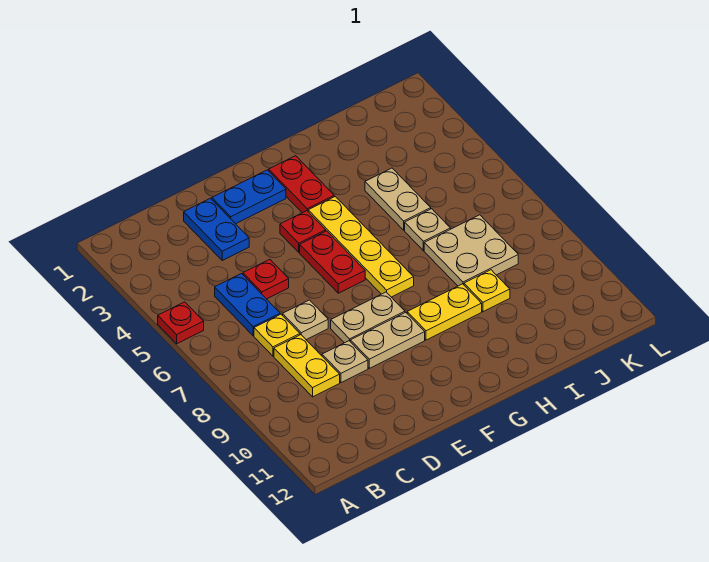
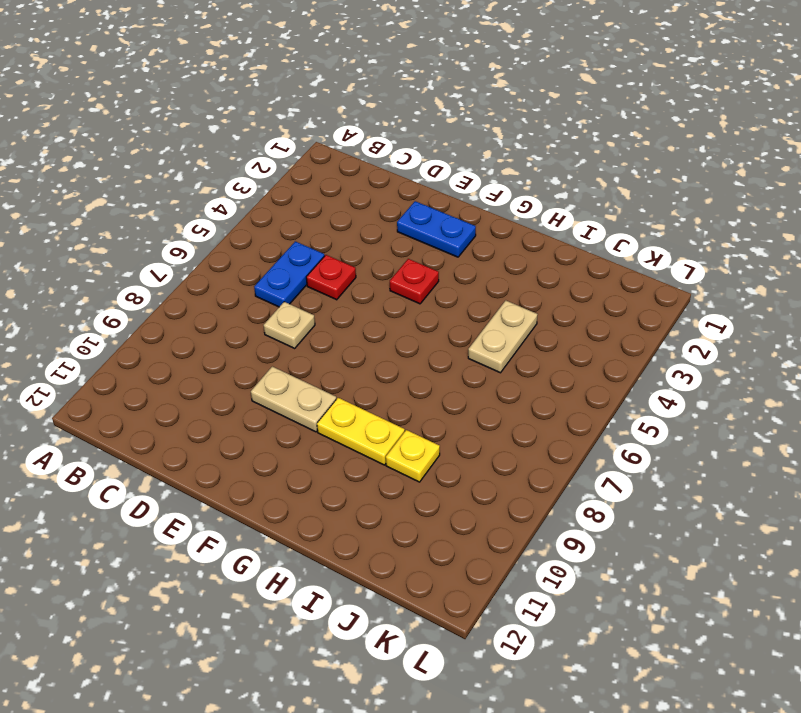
none -> red 1x1 plate [158,302,204,344]
none -> yellow 1x1 plate [254,314,300,356]
none -> yellow 1x2 plate [274,335,340,397]

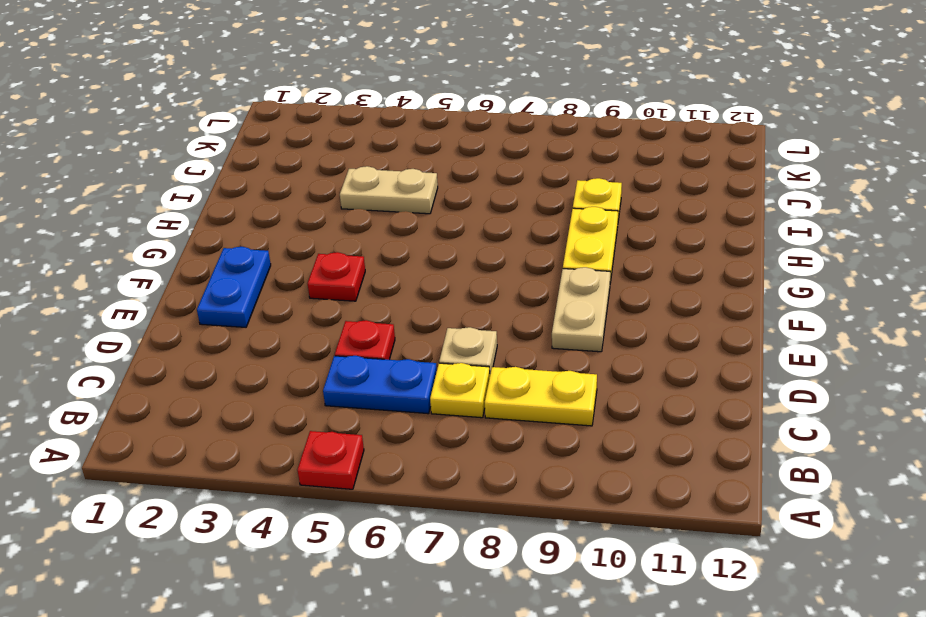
none -> blue 1x2 plate [184,198,249,260]
none -> tan 1x1 plate [322,341,368,383]
none -> tan 1x2 plate [331,292,405,343]

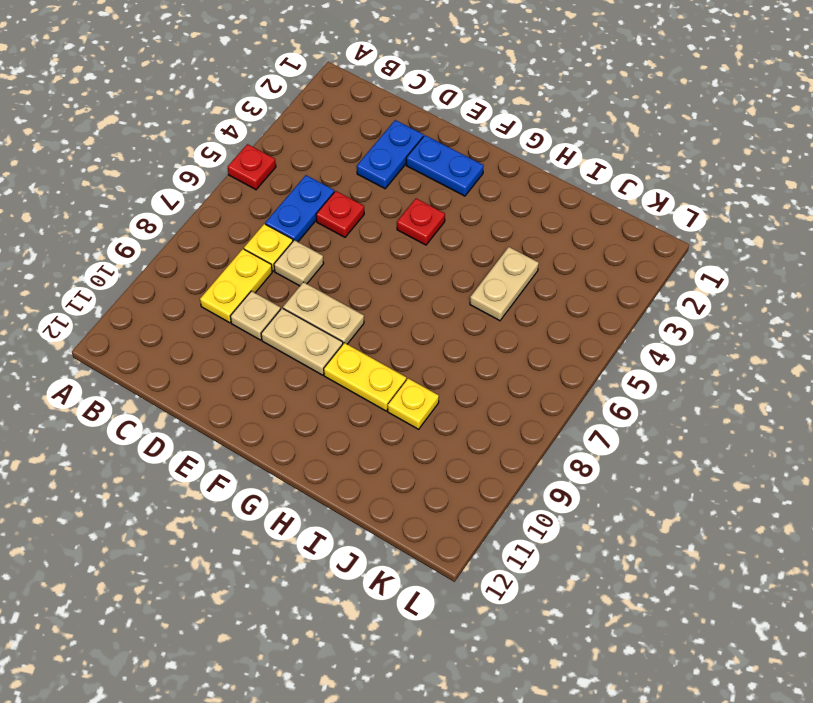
none -> red 1x2 plate [300,231,365,293]
none -> red 1x2 plate [269,156,334,213]
none -> yellow 1x4 plate [308,197,414,297]

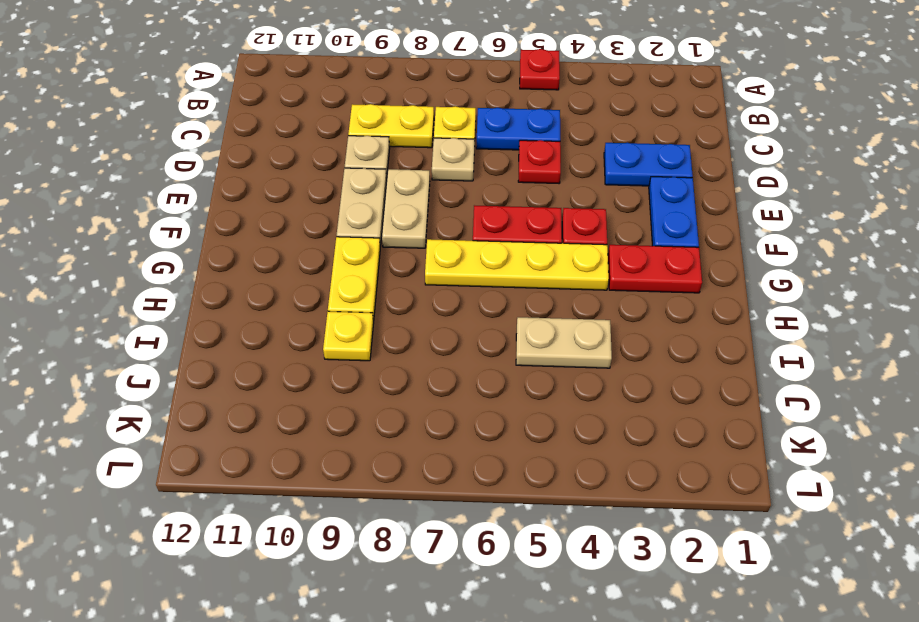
none -> tan 1x1 plate [405,209,451,251]
none -> tan 2x2 plate [424,215,518,286]

